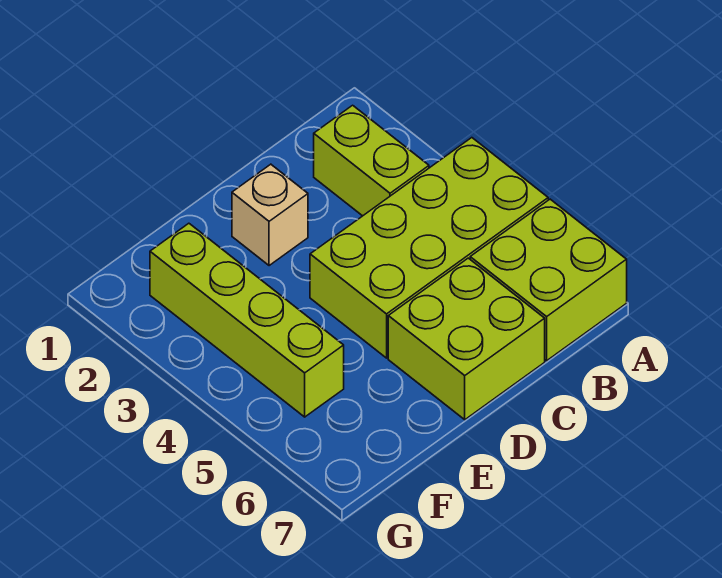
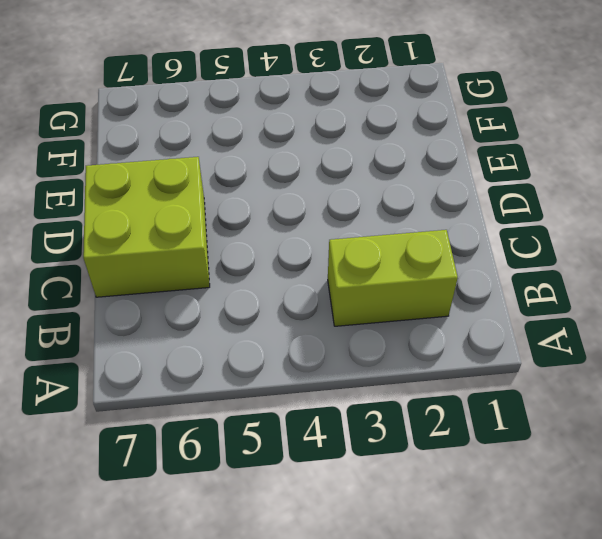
none -> lime 2x4 brick [310,138,548,358]
none -> lime 2x2 brick [470,199,627,361]

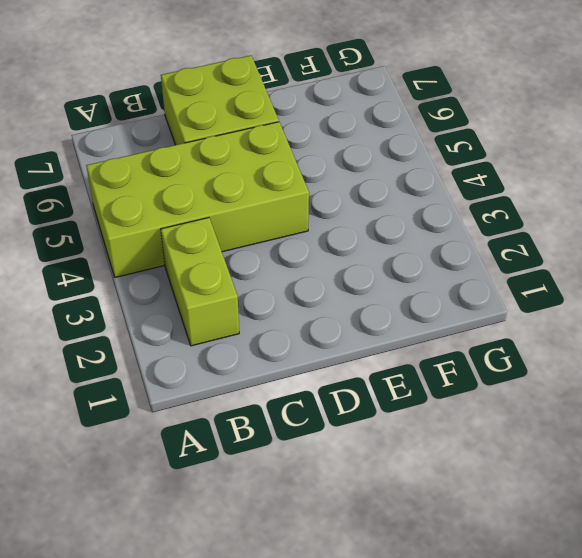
none -> lime 2x2 brick [470,199,627,361]
none -> tan 1x1 brick [232,164,308,266]

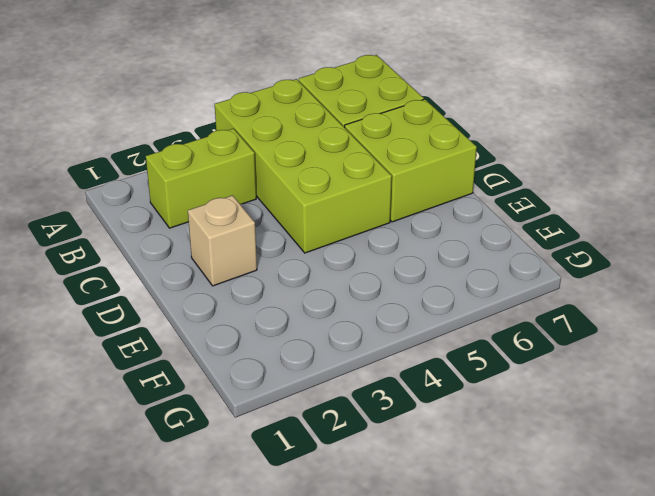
none -> lime 1x4 brick [150,223,344,417]

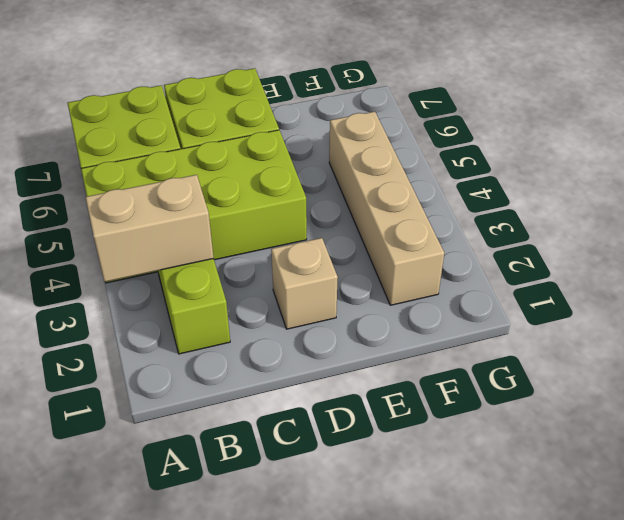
tan 1x2 brick [85,175,214,282] -> none
tan 1x4 brick [329,112,444,305] -> lime 1x4 brick [150,223,344,417]

